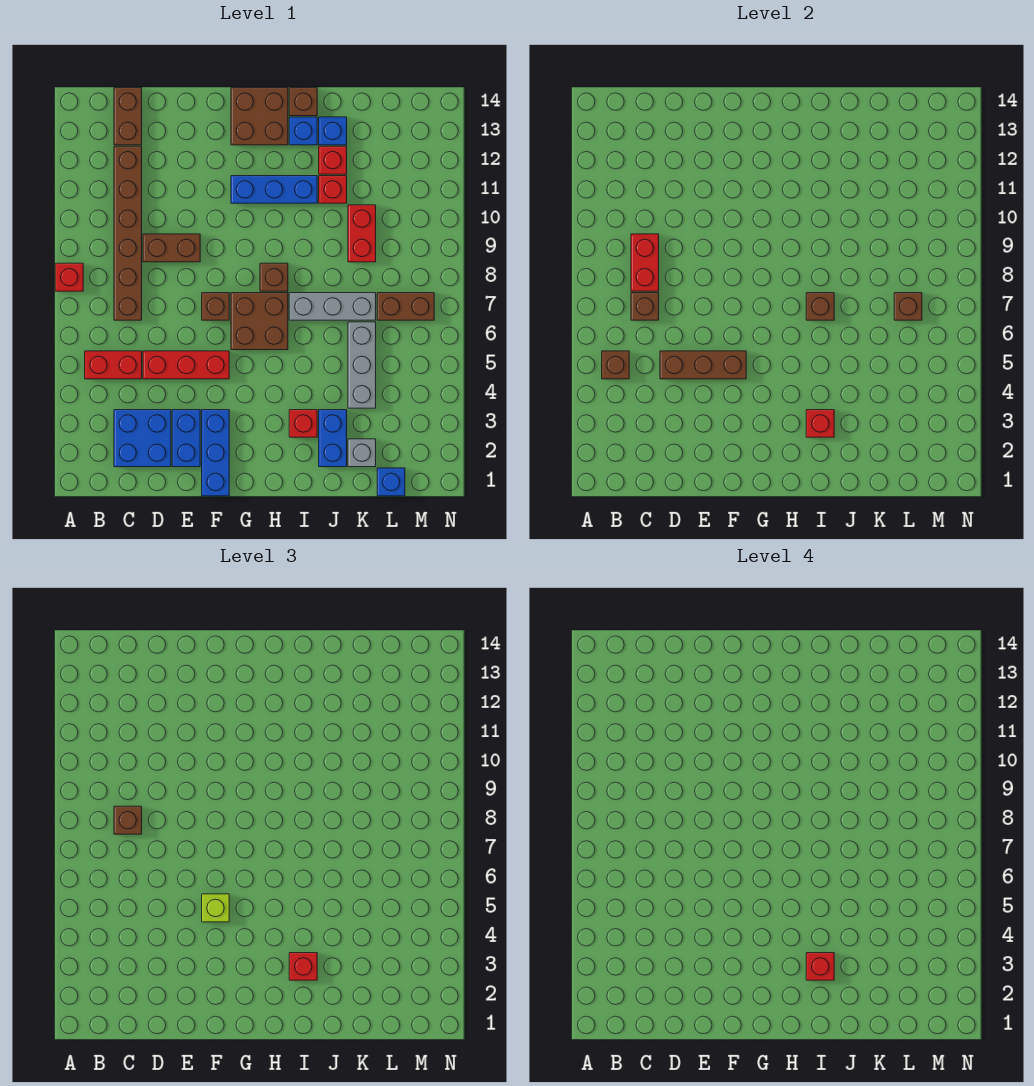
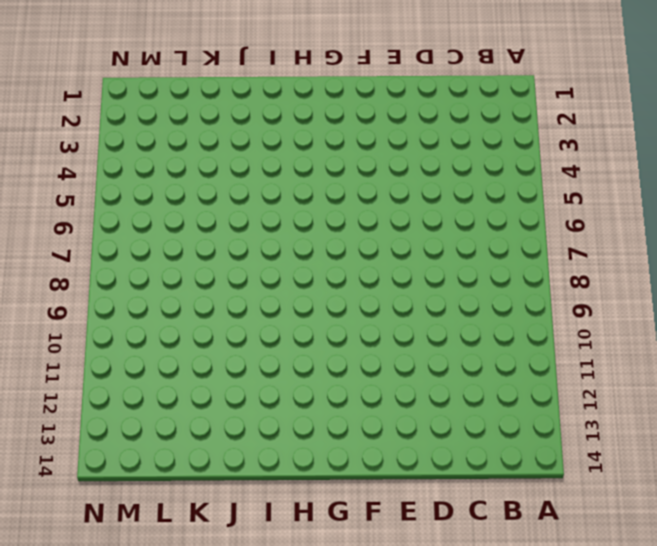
none -> red 1x1 brick [55,263,83,291]
none -> red 1x2 brick [85,351,142,379]
none -> blue 2x2 brick [114,410,171,467]
none -> brown 1x6 brick [114,146,142,320]

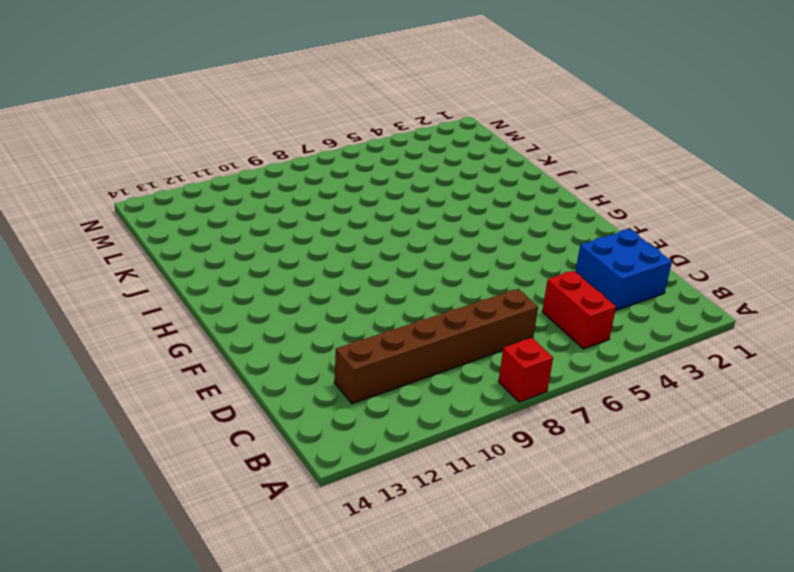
none -> brown 1x2 brick [114,88,142,145]
none -> red 1x3 brick [143,351,229,379]
none -> brown 1x2 brick [143,234,200,262]
none -> blue 1x2 brick [172,410,200,467]

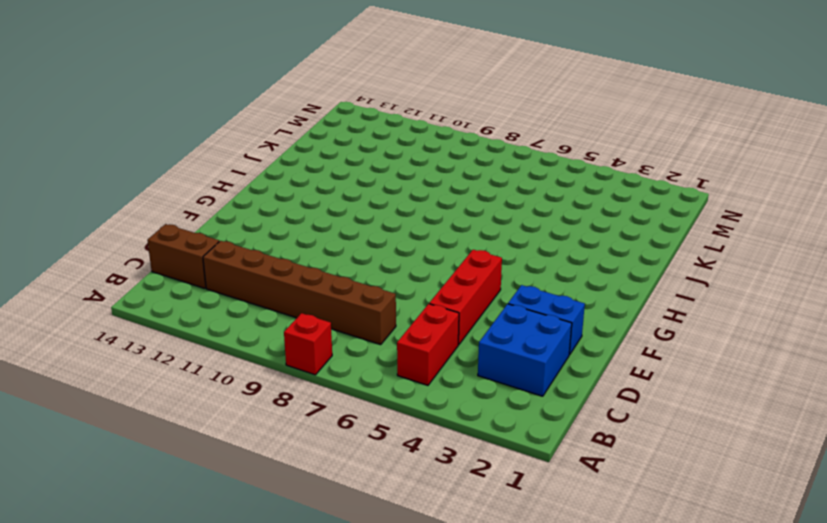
none -> brown 1x2 brick [143,234,200,262]
none -> blue 1x3 brick [202,410,229,496]
none -> brown 1x1 brick [202,293,229,320]
none -> brown 2x2 brick [231,293,288,350]

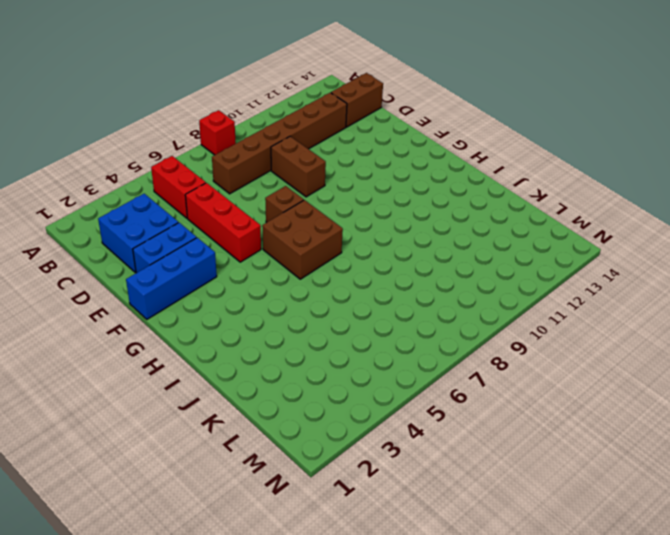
none -> blue 1x3 brick [231,176,317,203]
none -> brown 2x2 brick [231,88,288,145]
none -> brown 1x1 brick [260,263,288,291]
none -> red 1x1 brick [289,410,317,437]

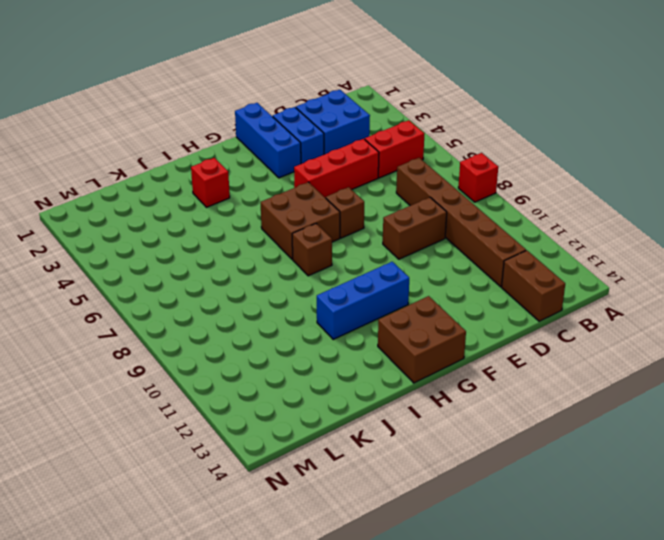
none -> grey 1x3 brick [289,293,376,320]
none -> blue 1x1 brick [289,117,317,145]
none -> brown 1x1 brick [289,88,317,116]
none -> blue 1x2 brick [319,410,347,467]

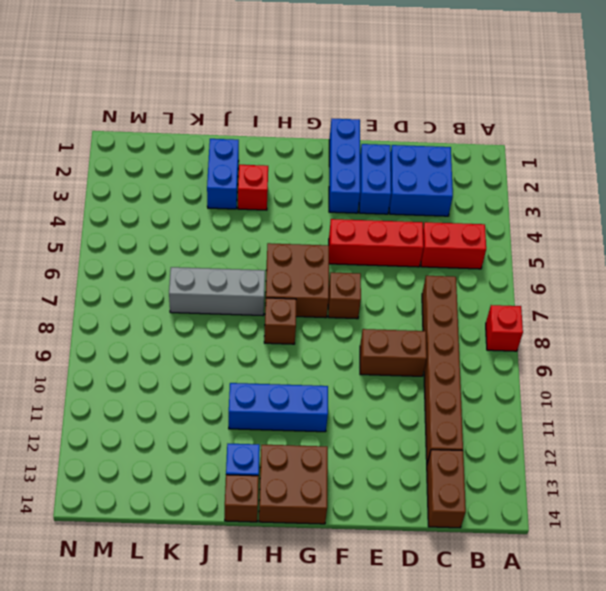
none -> red 1x1 brick [319,176,347,203]
none -> red 1x1 brick [319,146,347,174]
none -> blue 1x1 brick [319,117,347,145]
none -> grey 1x1 brick [348,439,376,467]

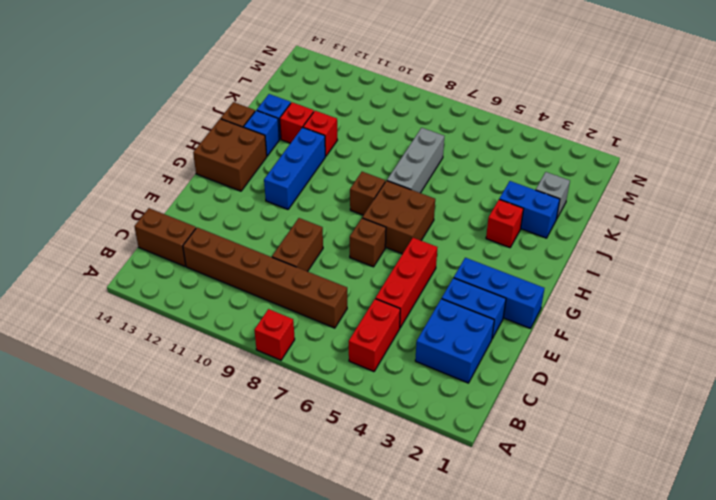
none -> grey 1x3 brick [348,322,376,408]
none -> red 1x2 brick [348,205,376,262]
none -> blue 1x1 brick [377,468,405,496]
none -> brown 1x2 brick [377,293,434,320]

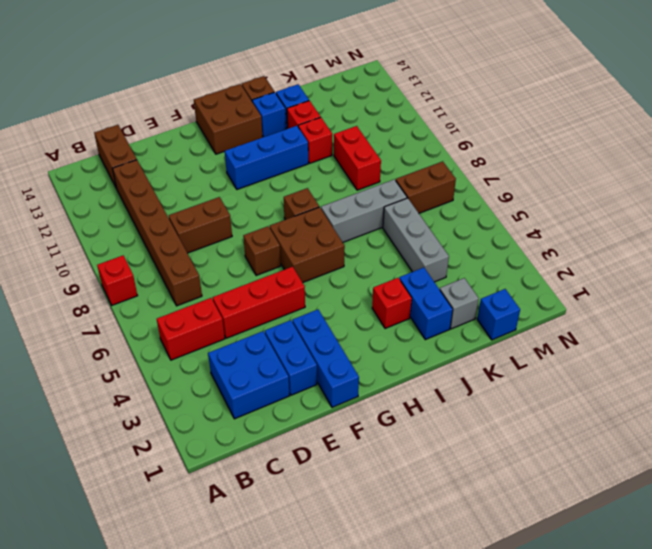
none -> brown 1x1 brick [602,351,629,379]
none -> brown 1x1 brick [631,293,659,320]
none -> red 1x2 brick [631,234,659,291]
none -> brown 1x3 brick [660,351,746,379]

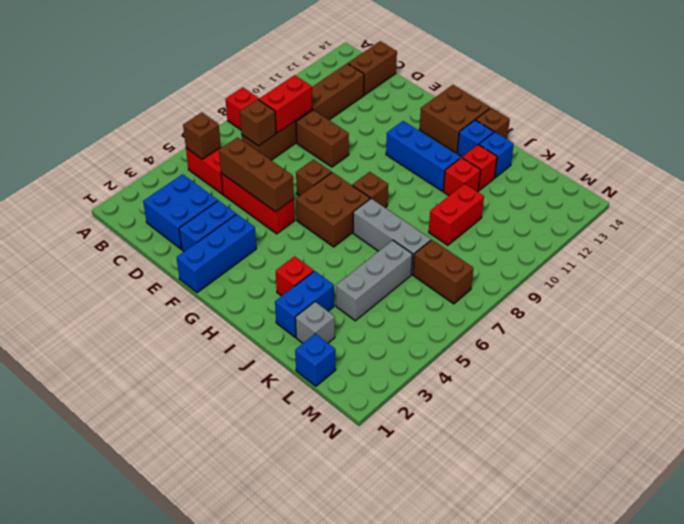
none -> red 1x1 brick [806,410,834,437]
none -> brown 1x1 brick [806,293,834,320]
none -> brown 1x1 brick [894,293,922,320]
none -> brown 1x1 brick [114,806,142,834]

